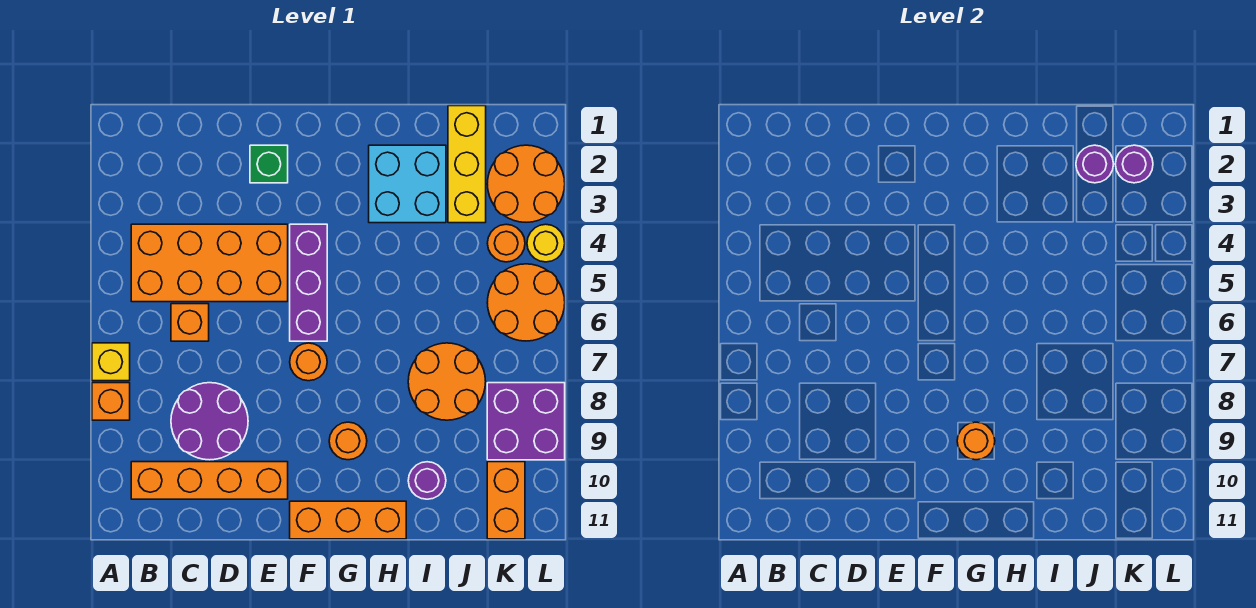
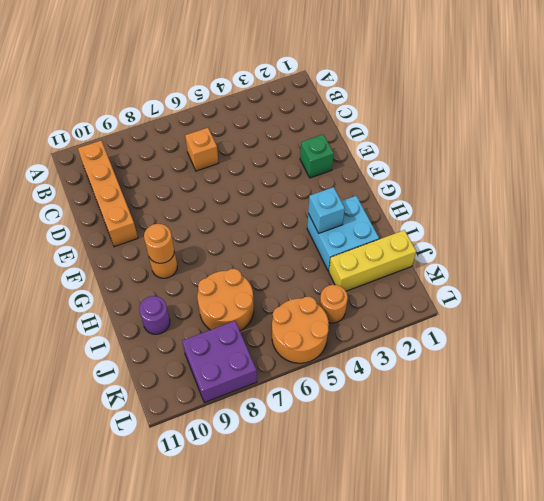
cyan 1x1 brick [308,187,345,233] -> none
none -> yellow 1x1 brick [92,343,130,381]
none -> orange 1x1 brick [92,383,130,420]
none -> orange 2x4 brick [131,224,288,302]

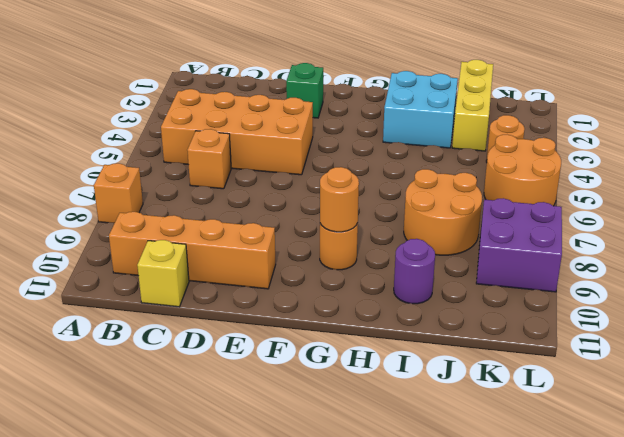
yellow 1x1 brick [137,240,189,307] -> yellow 1x1 brick moved to [92,343,130,381]
none -> purple 2x2 round brick [171,383,248,460]
none -> purple 1x3 brick [290,224,327,341]
none -> orange 1x1 round brick [290,343,327,381]

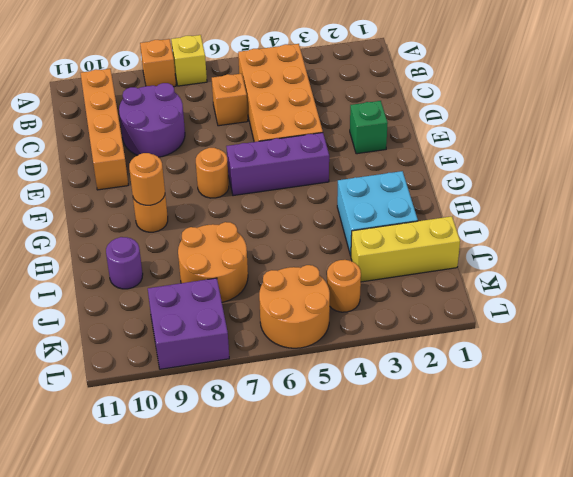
none -> orange 1x3 brick [290,501,406,539]
none -> orange 2x2 round brick [487,145,565,222]
none -> orange 1x2 brick [487,462,525,539]

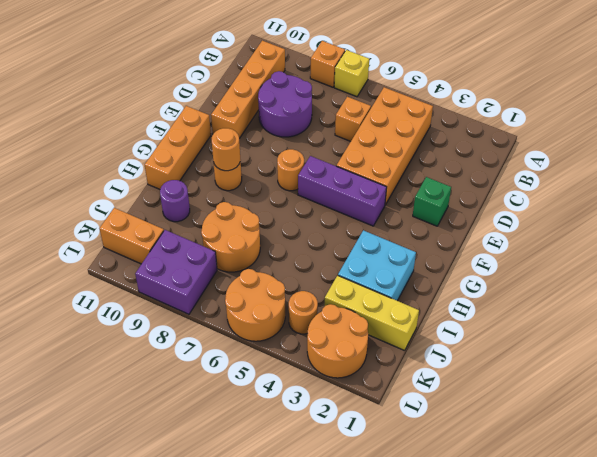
none -> yellow 1x1 round brick [527,224,565,262]
none -> purple 1x1 round brick [1076,145,1113,183]
none -> purple 1x1 round brick [1116,145,1153,183]

